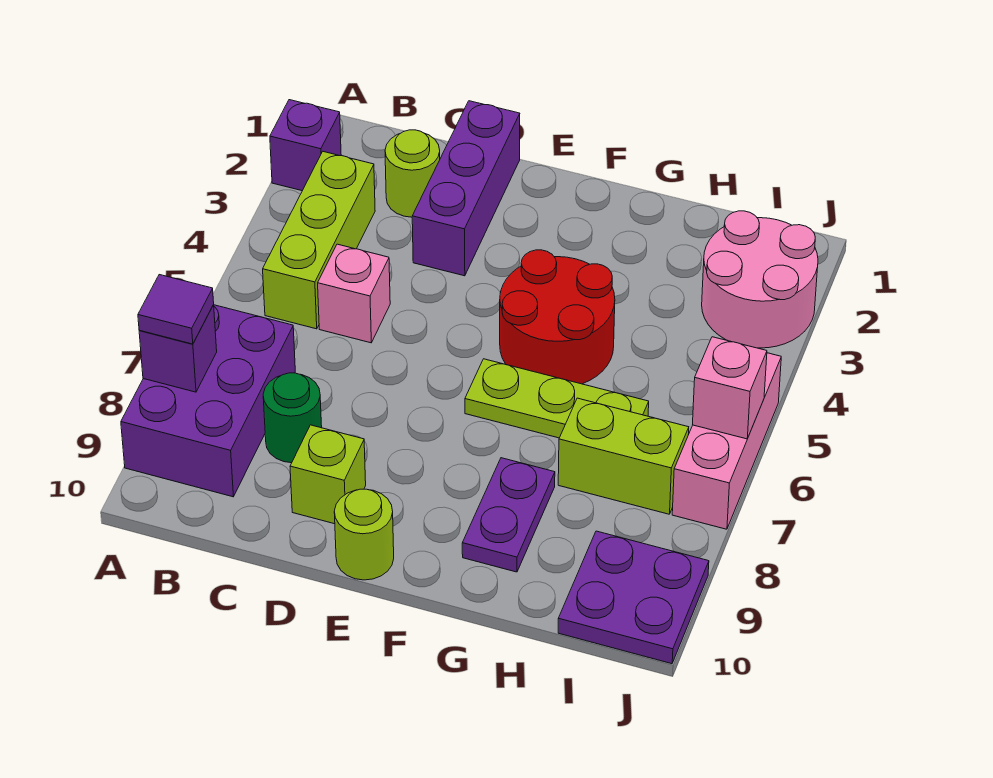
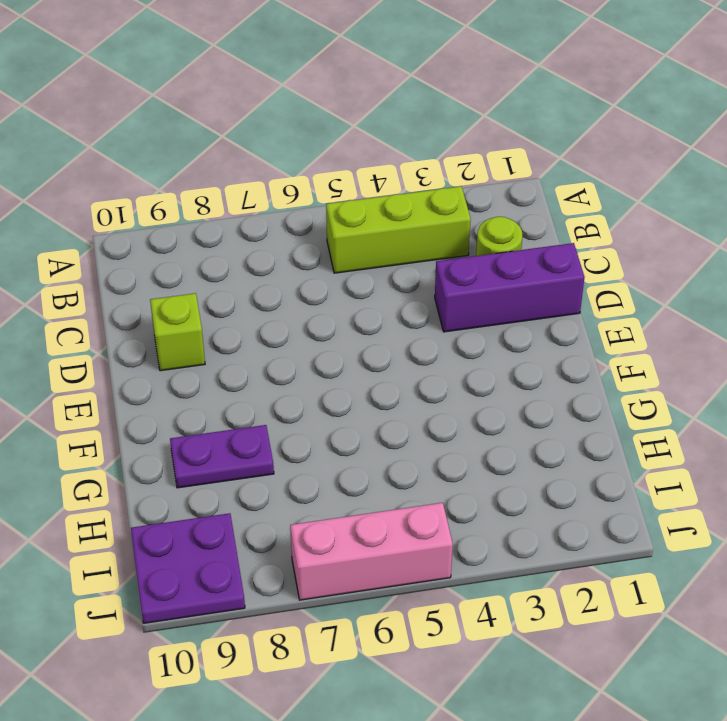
none -> purple 1x1 brick [270,100,341,191]
none -> purple 2x3 brick [121,305,295,497]
none -> pink 1x1 brick [318,244,390,343]

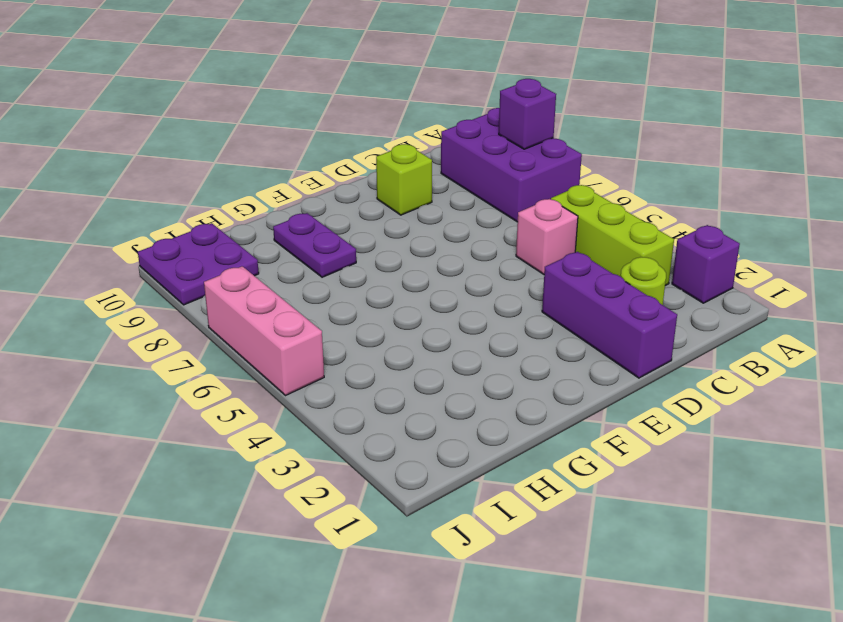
none -> green 1x1 round brick [263,373,322,463]
none -> lime 1x1 round brick [334,489,394,580]
none -> red 2x2 round brick [500,250,615,384]

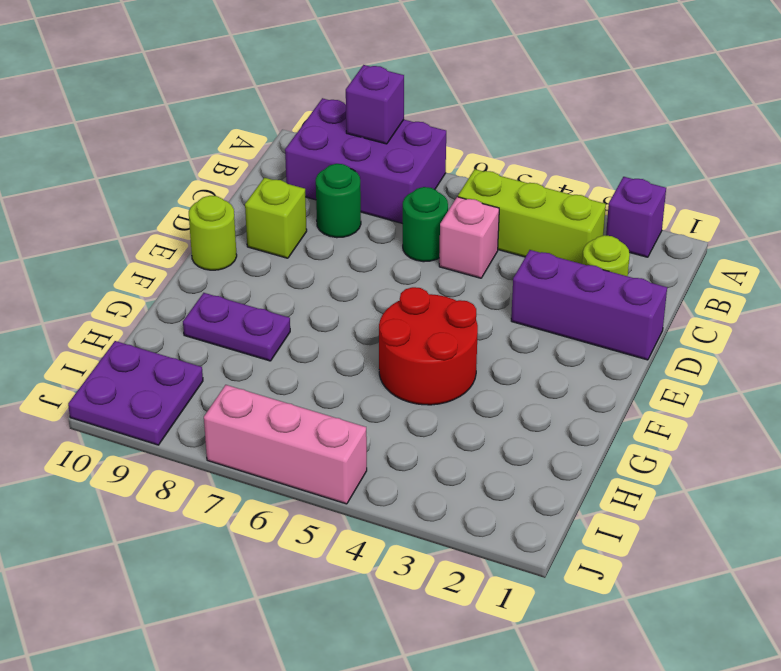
green 1x1 round brick [403,187,448,262] -> none
none -> lime 1x3 plate [465,359,649,438]
none -> lime 1x2 brick [558,398,689,514]
none -> pink 2x2 round brick [702,211,818,348]

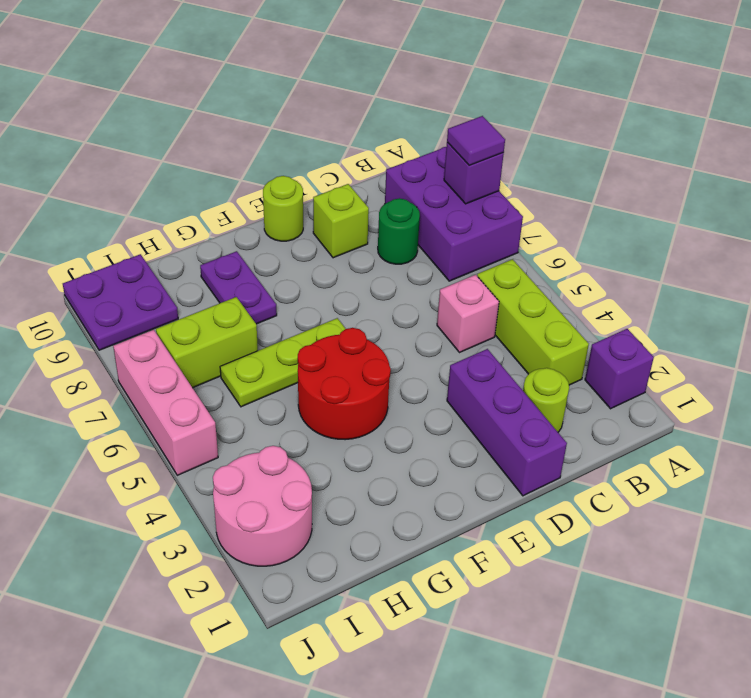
none -> pink 1x1 brick [693,337,767,439]

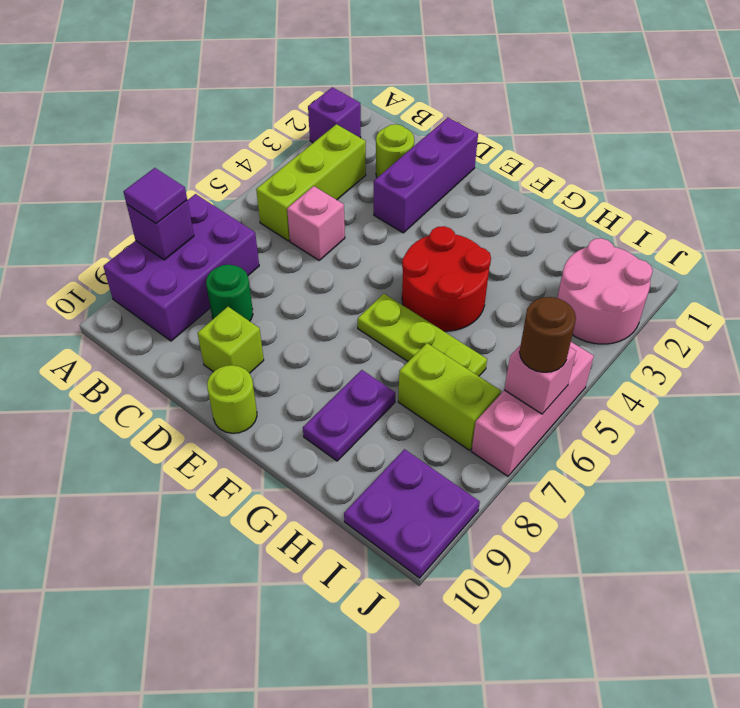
brown 1x1 round brick [520,297,576,372] -> none

